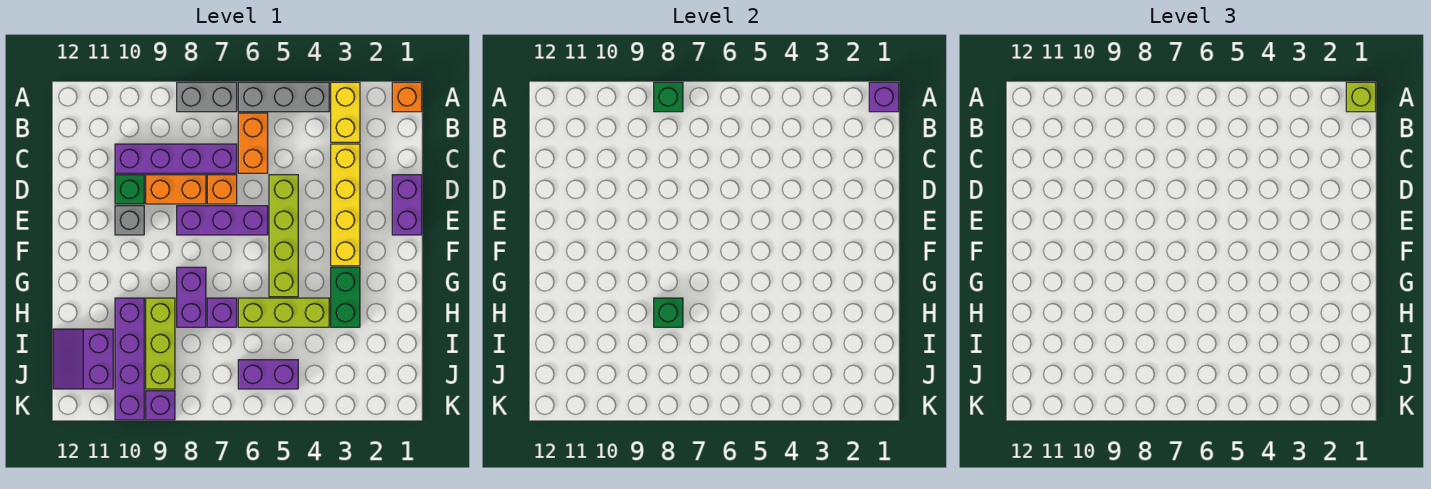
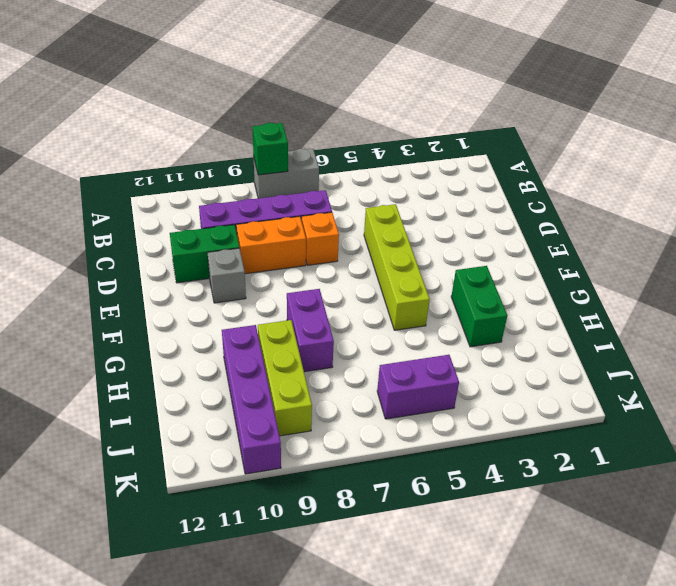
green 1x2 brick [170,225,239,283] -> green 1x1 brick [115,175,144,204]
none -> orange 1x1 brick [392,82,422,112]
none -> yellow 1x2 brick [331,82,360,142]
none -> grey 1x3 brick [238,82,329,112]

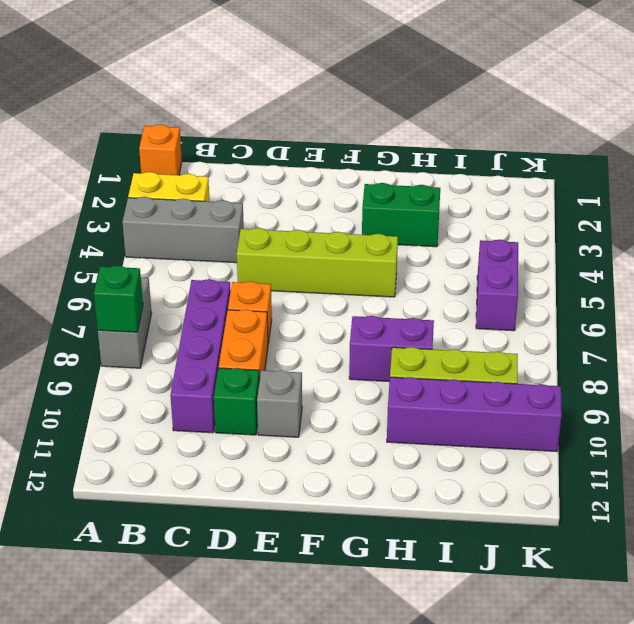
grey 1x3 brick [123,197,244,263] -> grey 1x3 brick turned to [238,82,329,112]
none -> orange 1x2 brick [238,113,268,173]
none -> yellow 1x4 brick [331,144,360,266]
none -> purple 1x2 brick [392,175,422,235]

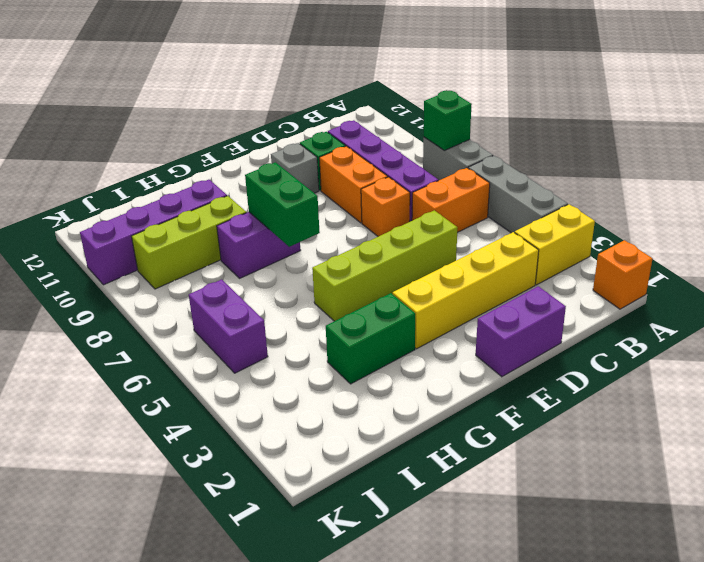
green 1x2 brick [245,162,320,247] -> none
none -> purple 1x3 brick [177,206,268,235]
none -> lime 1x3 brick [238,298,329,327]
none -> purple 1x1 brick [207,298,237,327]

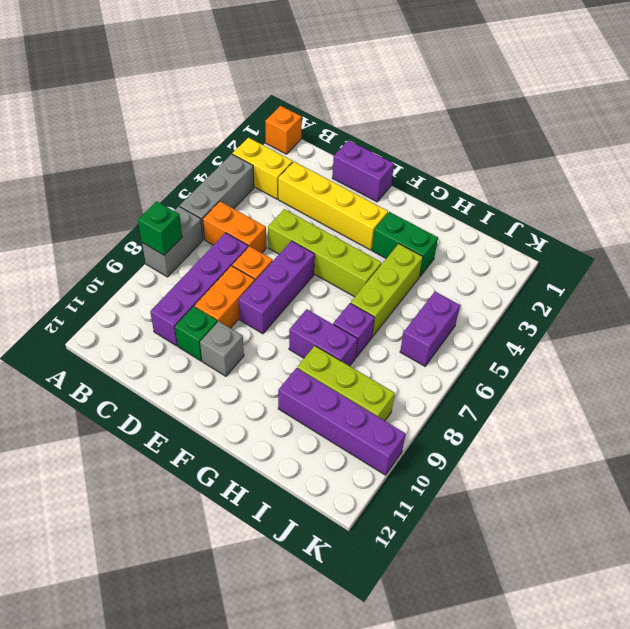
none -> purple 2x2 slope [53,329,113,389]
none -> purple 1x1 brick [146,391,175,420]
none -> purple 1x1 brick [869,82,899,112]

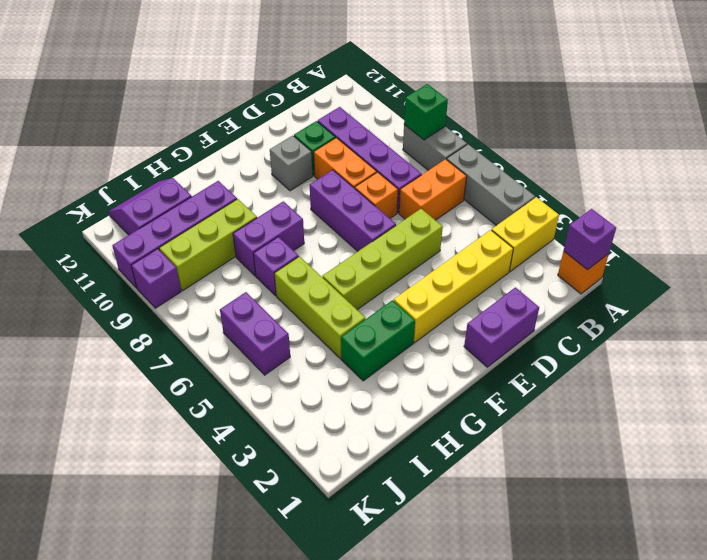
none -> green 1x1 brick [654,298,683,327]
none -> lime 1x1 brick [1346,82,1376,112]

